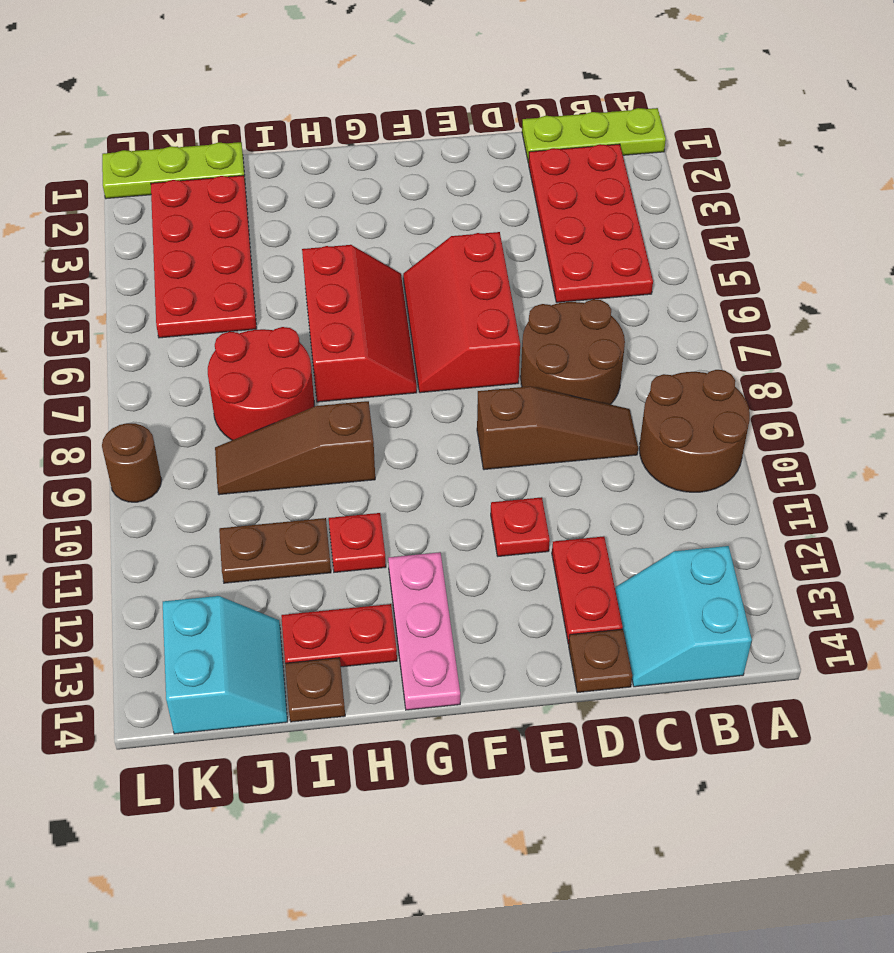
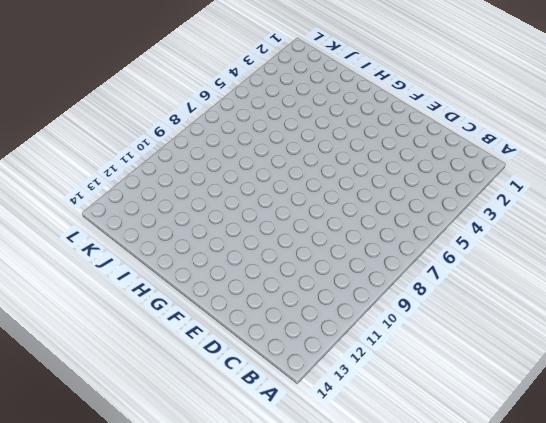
none -> lime 1x3 plate [522,108,666,163]
none -> brown 2x2 round brick [639,370,750,492]
none -> red 2x4 plate [529,144,653,303]

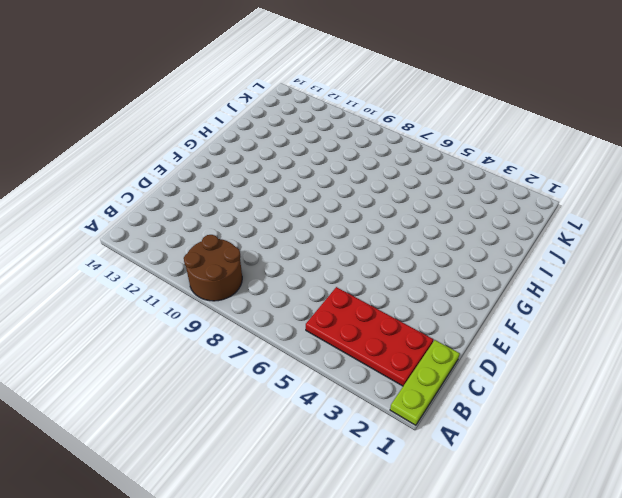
none -> cyan 2x2 slope [615,546,752,687]
none -> brown 2x2 round brick [521,299,625,405]
none -> brown 1x3 slope [477,386,638,470]

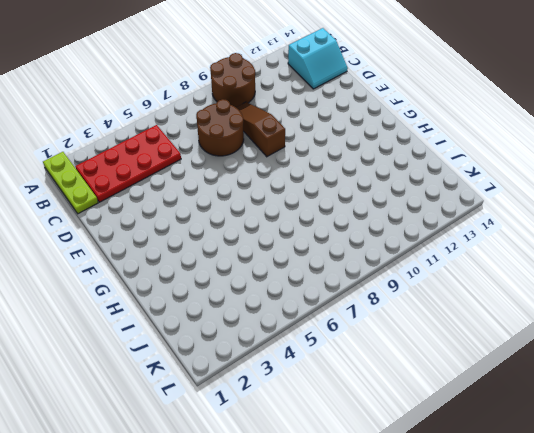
none -> red 1x2 plate [552,536,623,644]
none -> brown 1x1 plate [569,629,632,693]
none -> red 2x3 slope [403,232,520,393]

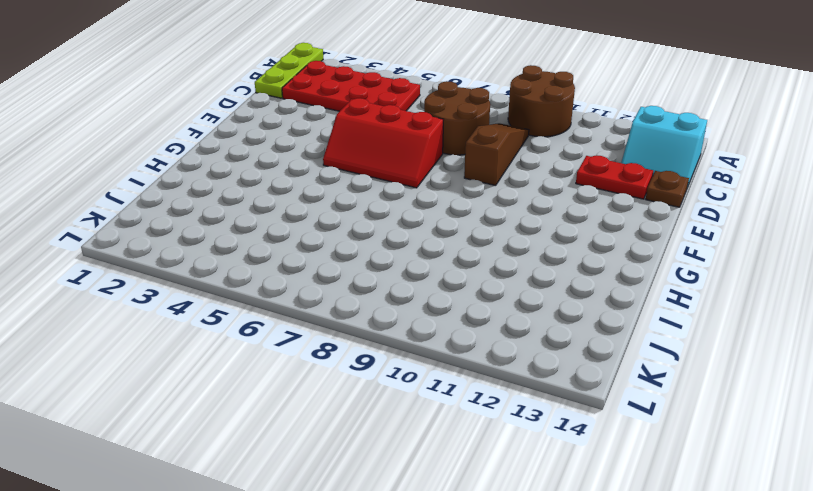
none -> red 1x1 plate [491,497,550,556]
none -> red 2x3 slope [302,245,417,402]
none -> pink 1x3 plate [388,552,460,710]

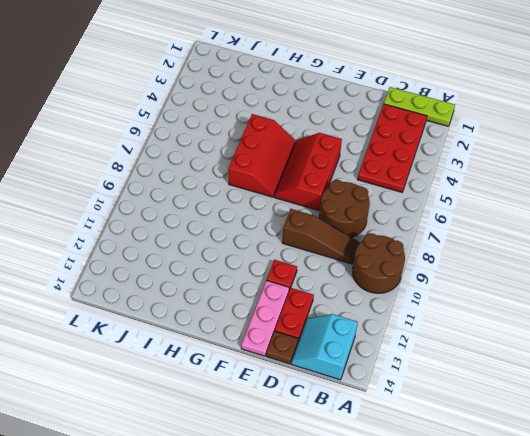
pink 1x3 plate [241,280,289,356] -> pink 1x3 plate moved to [388,552,460,710]
none -> brown 1x3 slope [215,401,375,495]
none -> red 1x1 plate [329,513,386,572]
none -> red 1x2 plate [281,604,397,667]

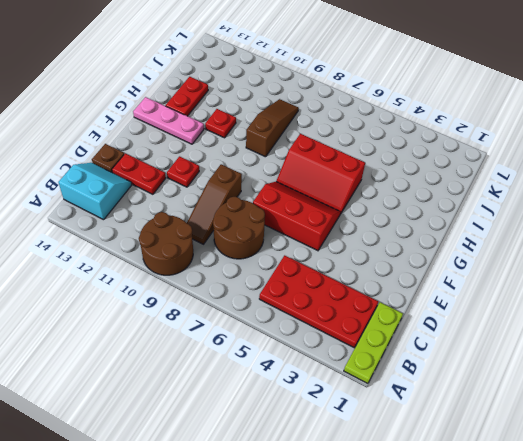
none -> red 2x2 round brick [208,327,314,440]
none -> brown 1x2 plate [219,518,331,583]
none -> brown 1x1 plate [285,658,345,722]

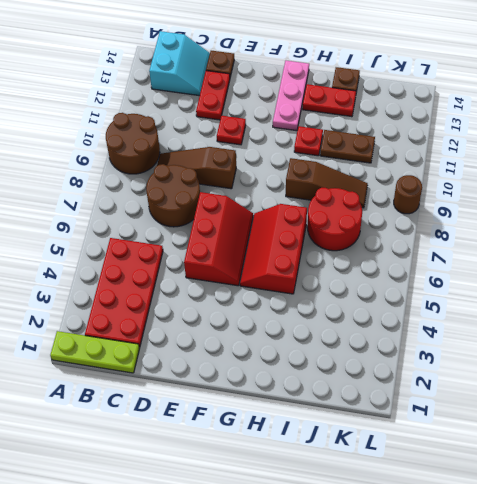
none -> lime 1x3 plate [102,142,245,199]
none -> red 2x4 plate [151,175,257,338]
none -> cyan 2x2 slope [163,596,288,734]

